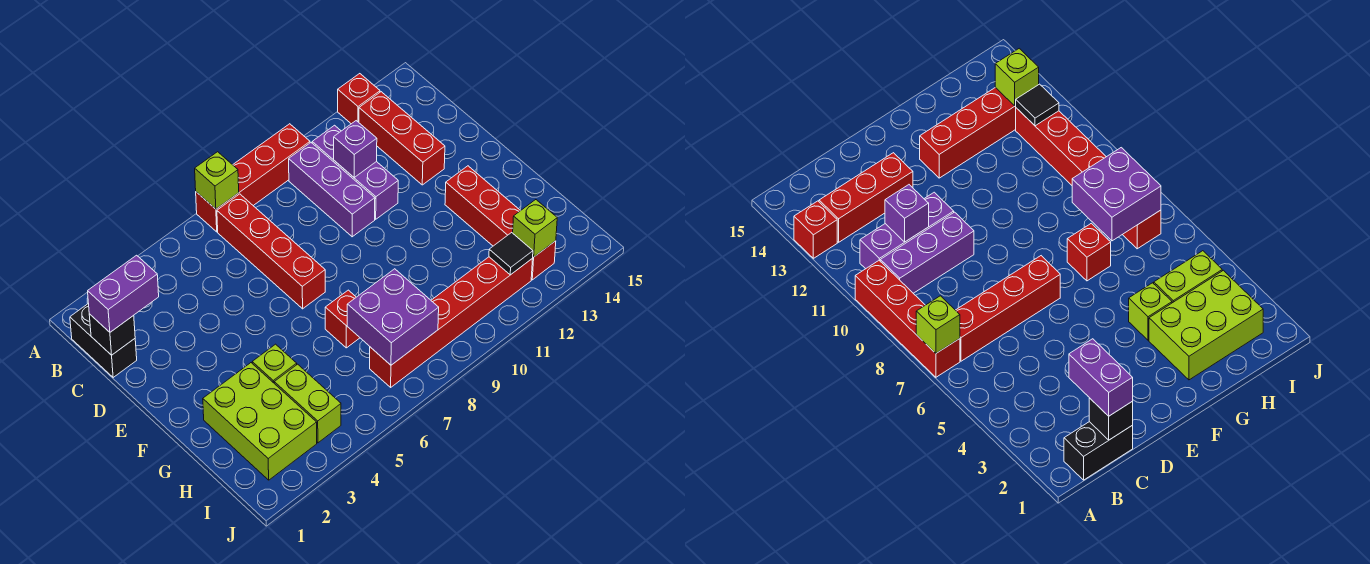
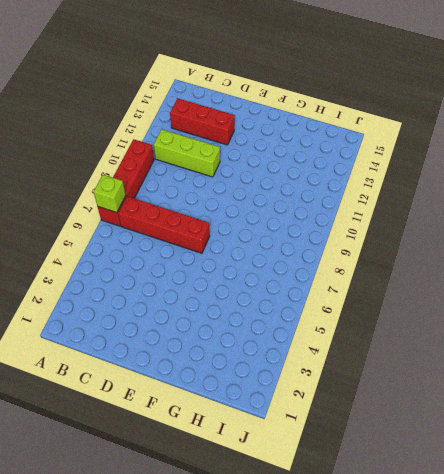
lime 1x3 brick [154,129,220,177] -> purple 1x3 brick [312,125,398,219]
none -> red 1x1 brick [338,74,380,124]
none -> black 1x2 brick [70,303,137,377]
none -> purple 1x3 brick [289,143,375,237]

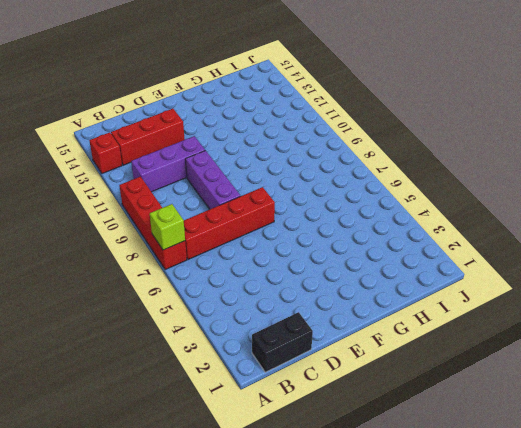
purple 1x3 brick [185,151,240,209] -> purple 1x3 brick turned to [289,143,375,237]
none -> red 1x4 brick [445,166,556,280]
none -> lime 2x3 brick [203,363,317,480]
none -> lime 1x1 brick [252,344,297,383]

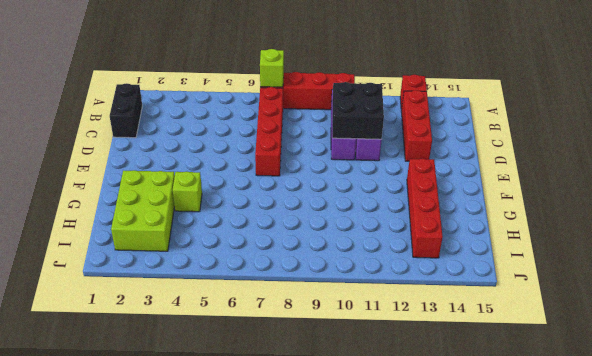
black 2x2 brick [332,82,384,139] -> purple 1x1 brick [334,121,377,177]
none -> red 1x1 brick [325,290,360,348]
none -> lime 1x2 brick [274,364,341,443]
none -> red 1x6 brick [370,257,533,387]

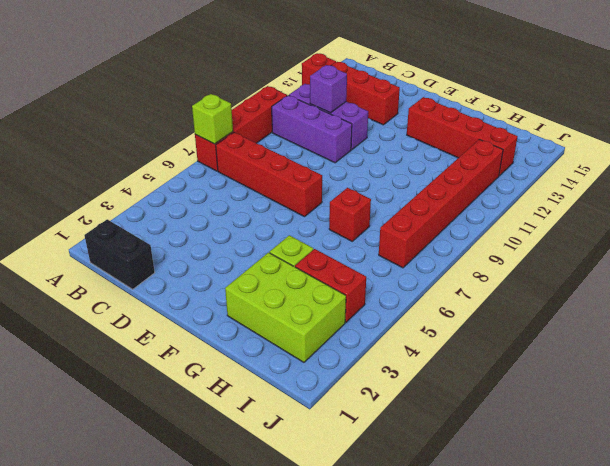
red 1x2 brick [295,249,366,322] -> lime 1x2 brick [274,364,341,443]
none -> black 1x1 brick [89,314,135,355]
none -> purple 2x2 brick [347,269,439,365]
none -> black 1x1 tile [489,233,533,275]

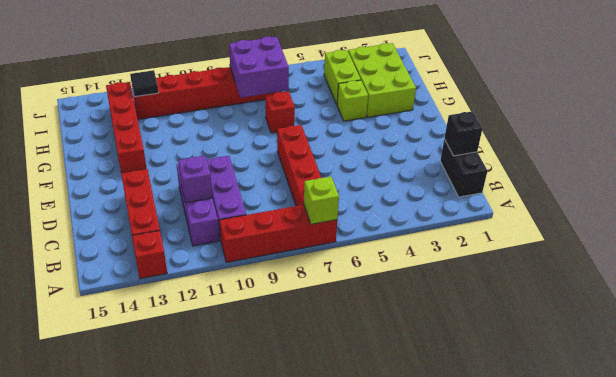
none -> lime 1x1 brick [513,200,557,257]
none -> purple 1x2 brick [88,255,159,332]

